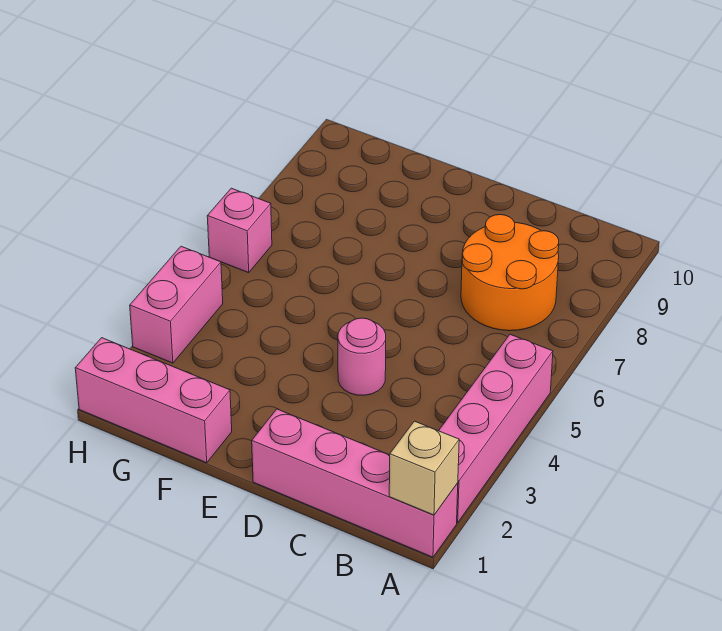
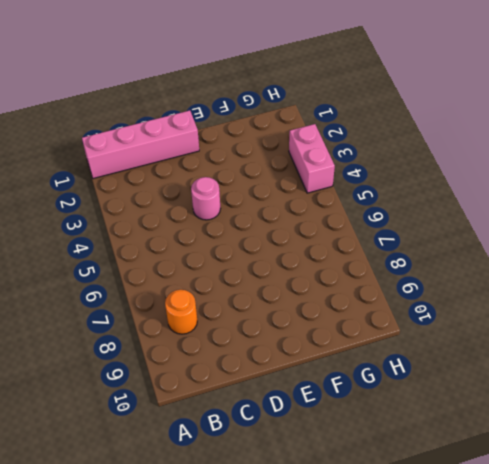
orange 1x1 round brick [165,290,197,334] -> orange 2x2 round brick [461,215,559,331]
none -> pink 1x4 brick [439,334,553,523]
none -> pink 1x3 brick [75,338,232,463]

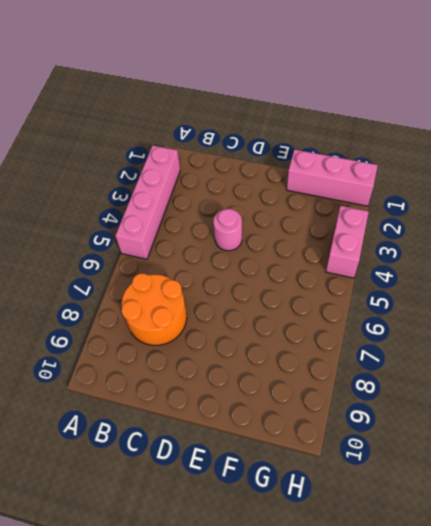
none -> pink 1x4 brick [252,409,458,557]
none -> pink 1x1 brick [207,188,272,273]

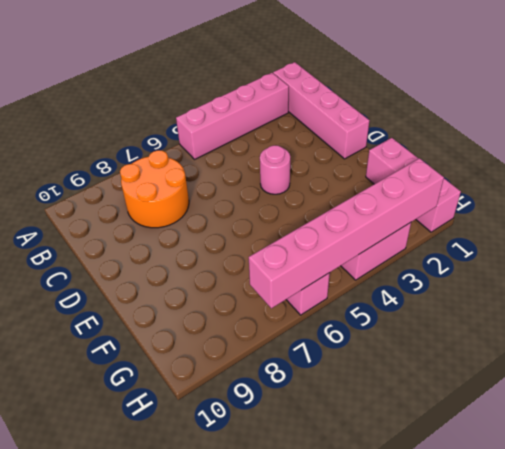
pink 1x6 brick [249,158,444,308] -> none
none -> tan 1x1 brick [389,421,459,515]

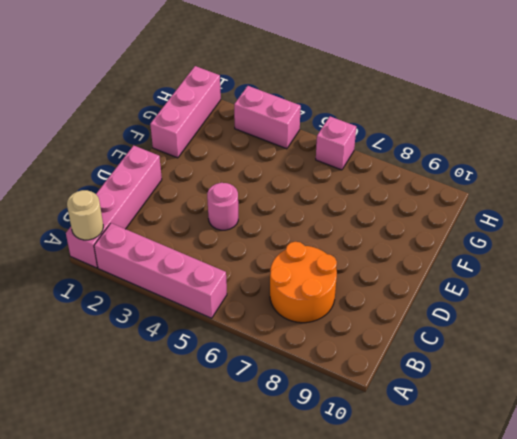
tan 1x1 round brick [67,190,103,240] -> tan 1x1 brick [389,421,459,515]

